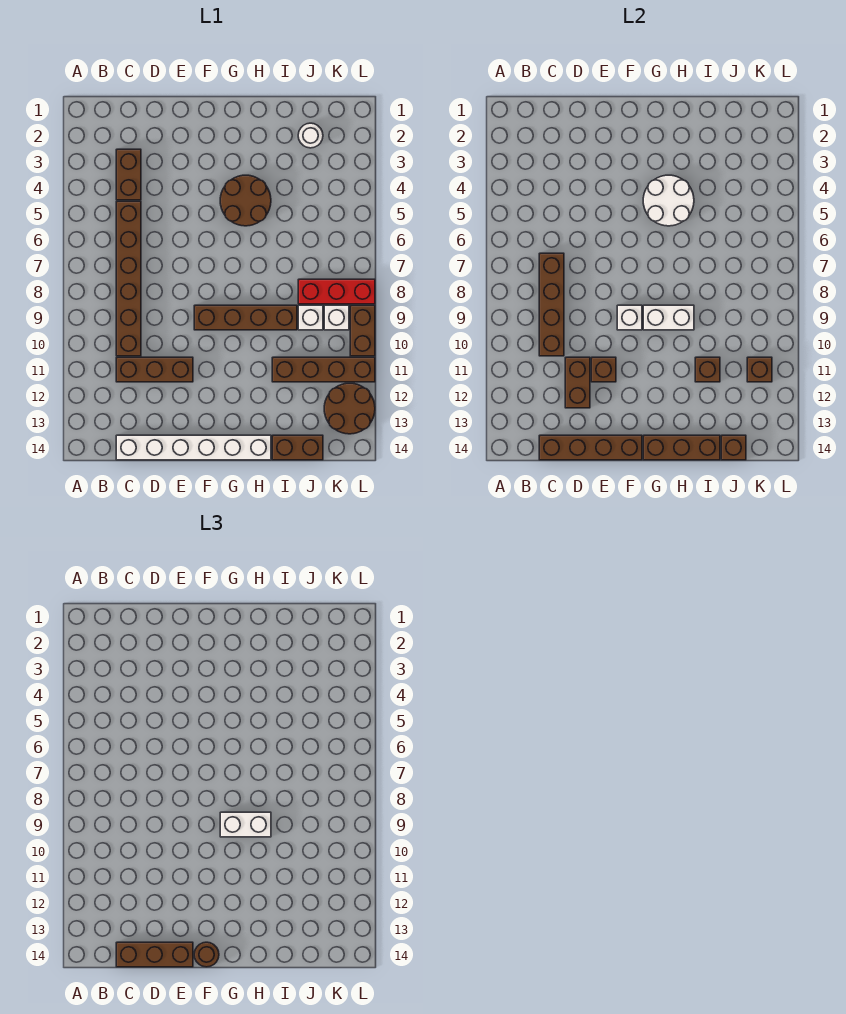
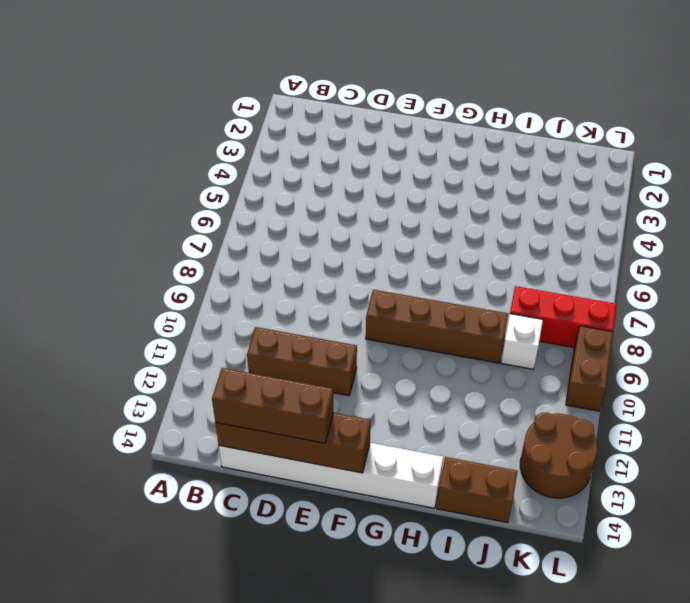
none -> brown 1x2 brick [116,149,141,200]
none -> brown 1x6 brick [116,201,141,356]
none -> brown 2x2 round brick [220,175,271,226]

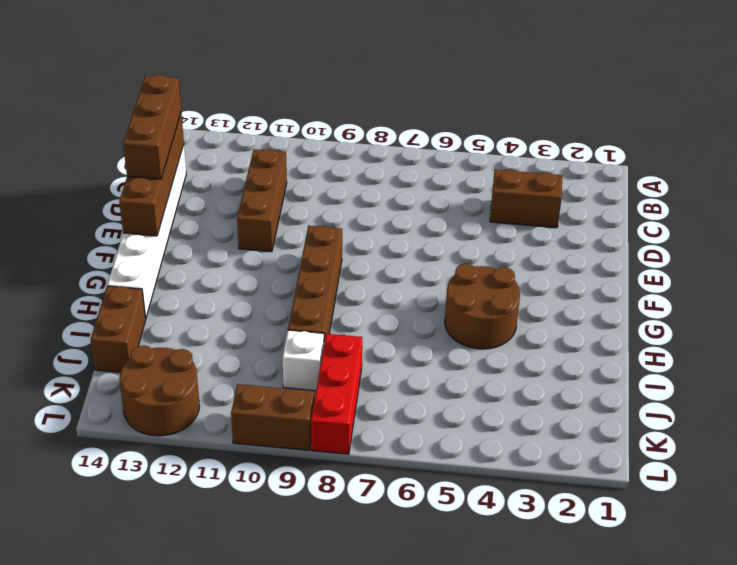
none -> brown 1x6 brick [116,201,141,356]
none -> brown 1x4 brick [272,357,375,382]
none -> white 1x1 round brick [298,123,323,148]

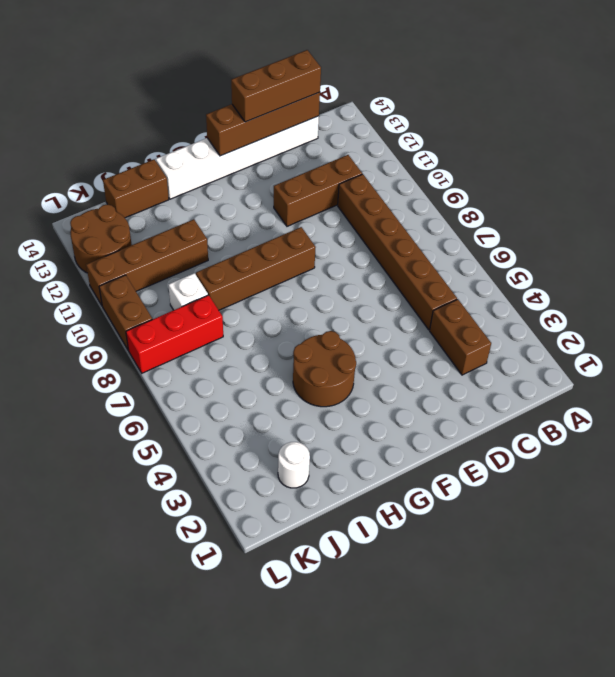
none -> white 1x1 brick [324,305,349,330]
none -> brown 1x4 brick [539,253,564,356]
none -> brown 1x2 brick [565,357,590,408]

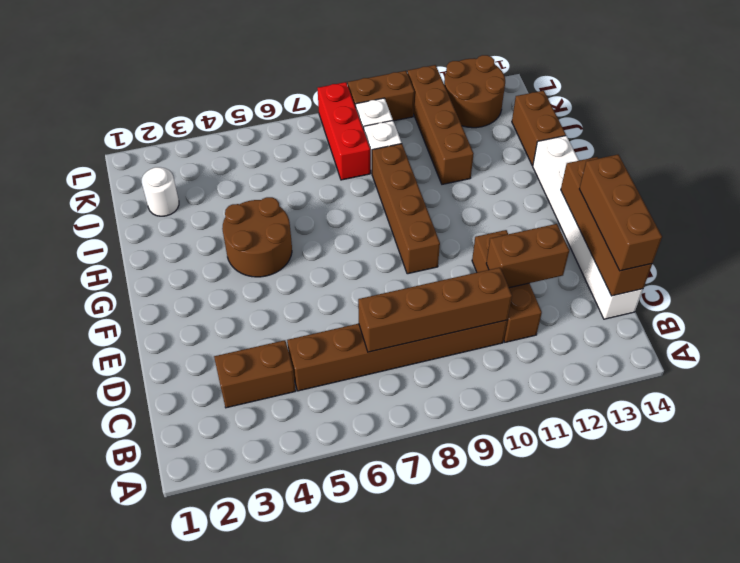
none -> brown 1x1 brick [591,357,616,382]
none -> white 1x1 brick [617,305,642,330]
none -> white 2x2 round brick [643,175,694,226]

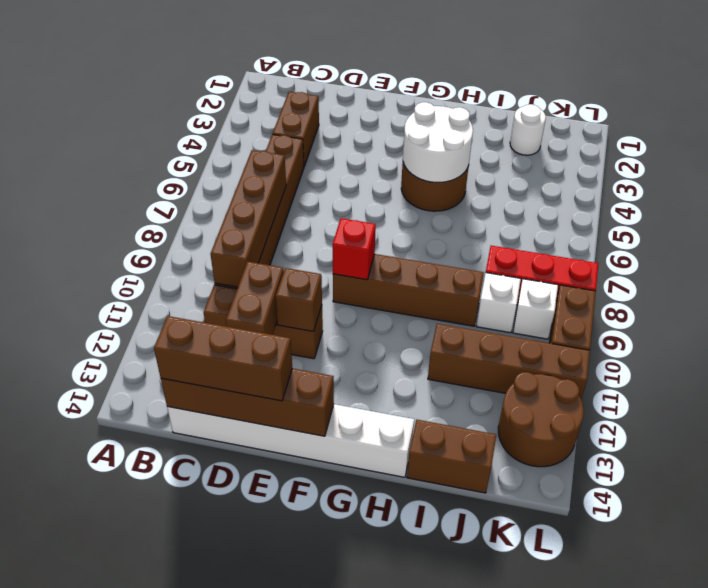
red 1x1 brick [333,218,376,280] -> white 1x1 brick [617,305,642,330]
none -> white 1x2 brick [643,305,694,330]
none -> brown 1x3 brick [643,435,720,460]
none -> brown 1x1 brick [695,357,720,382]

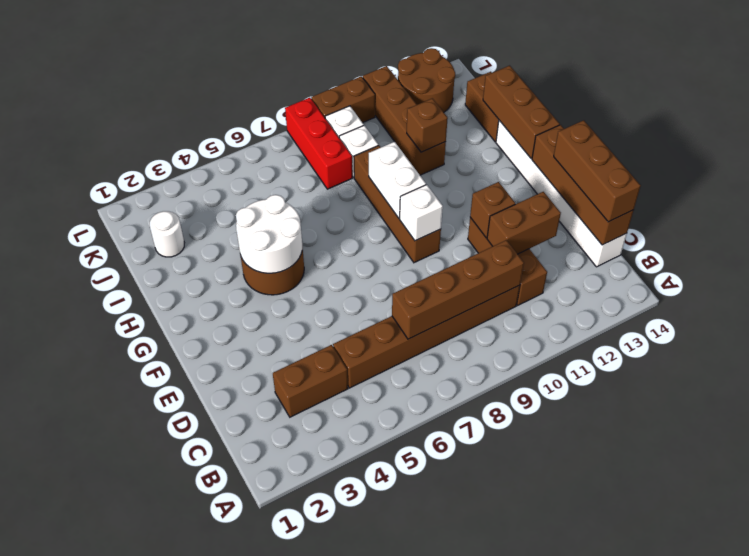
none -> brown 1x1 brick [721,435,746,460]
none -> brown 1x1 brick [747,357,772,382]
none -> brown 1x1 round brick [194,942,219,967]

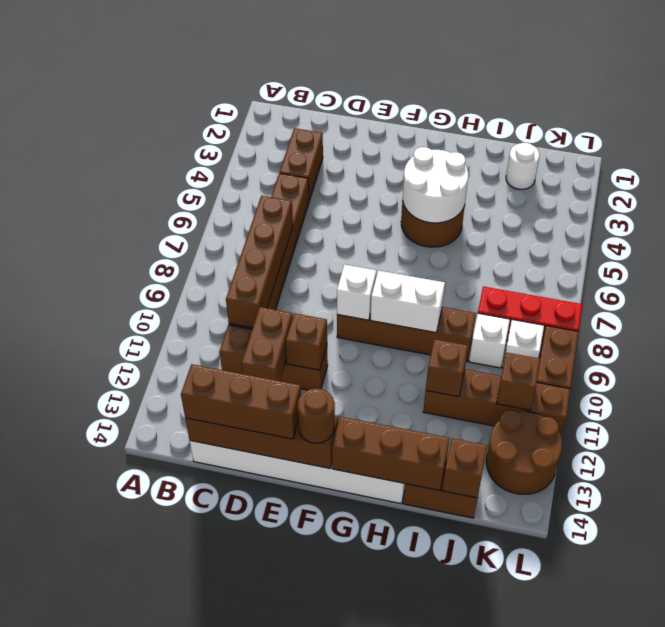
none -> white 1x2 brick [220,812,271,837]

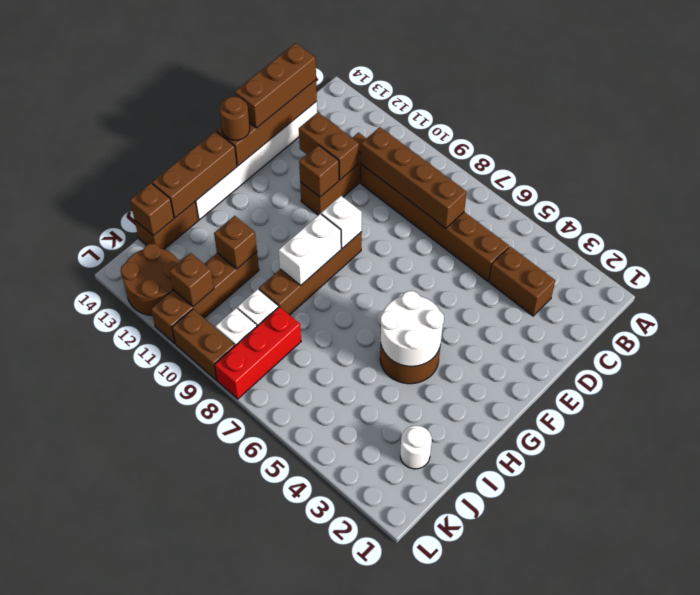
none -> white 1x2 brick [220,812,271,837]

